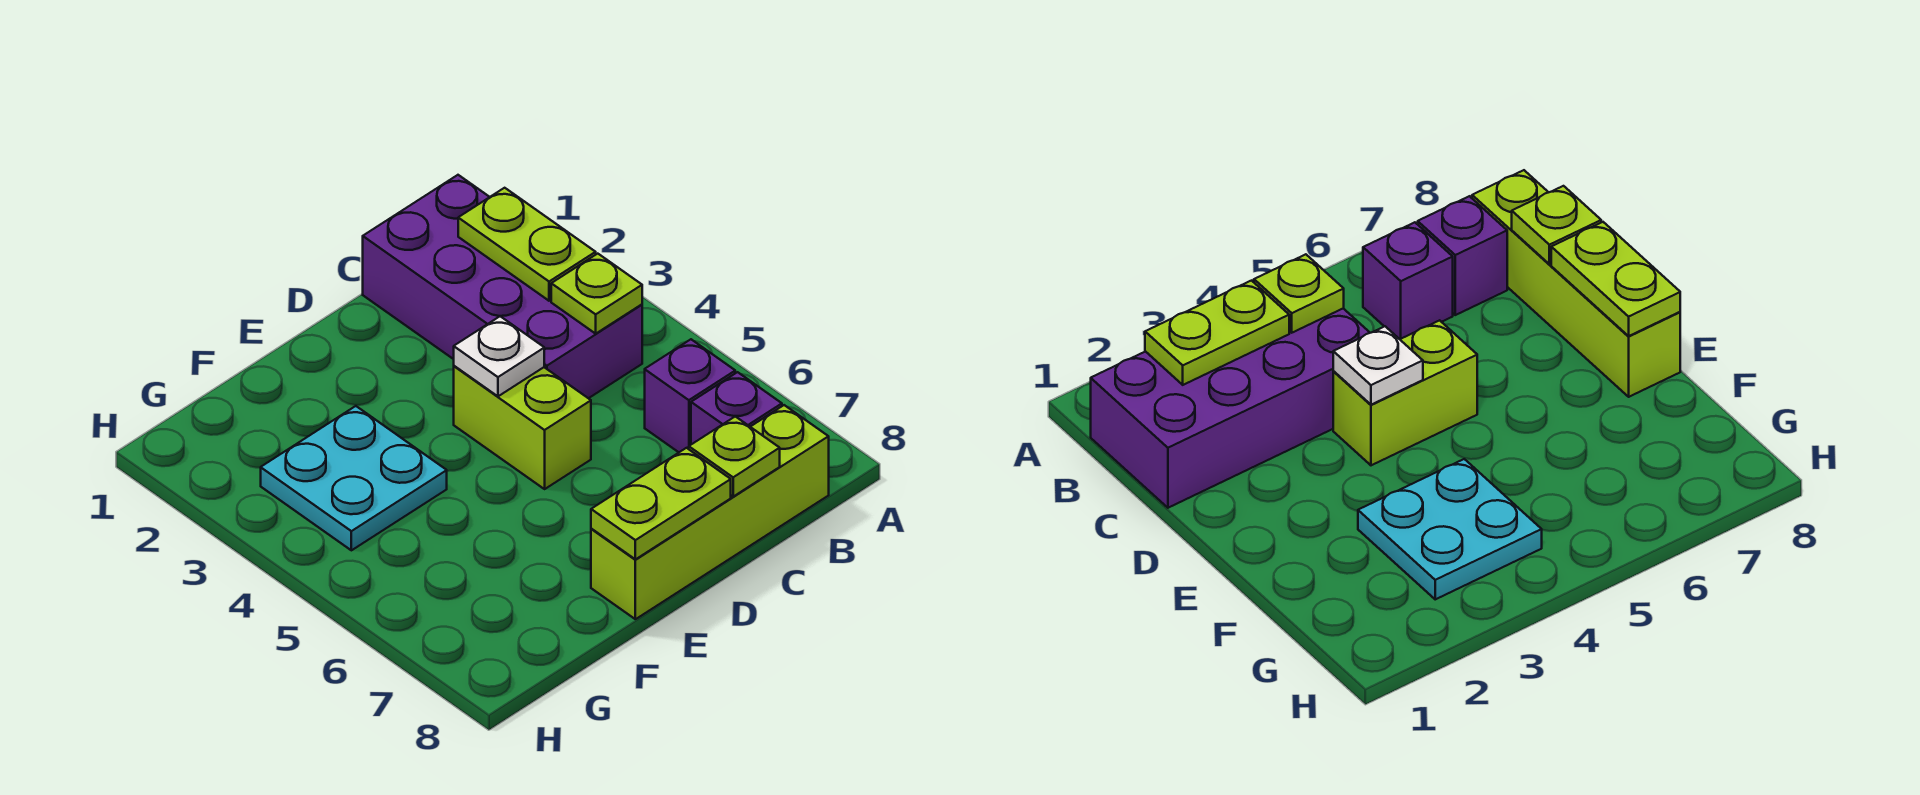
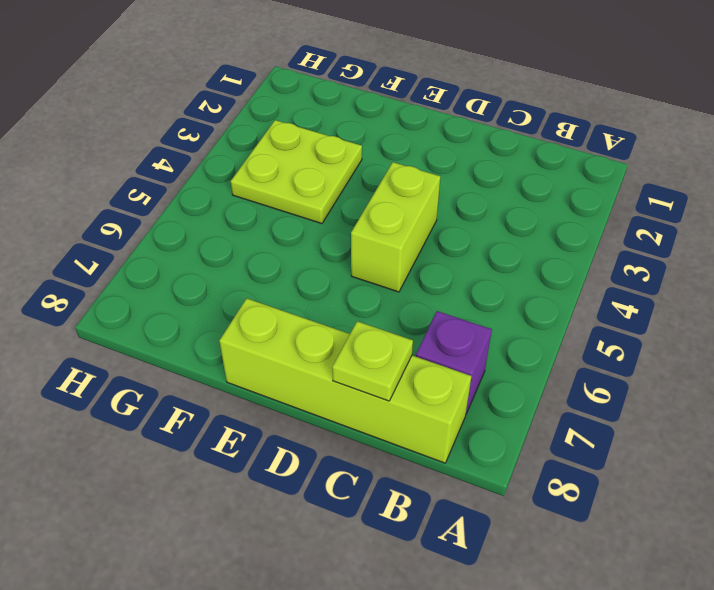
lime 2x2 plate [231,120,362,223] -> cyan 2x2 plate [261,406,447,550]
none -> purple 2x4 brick [363,175,642,398]
none -> purple 1x1 brick [645,339,735,452]

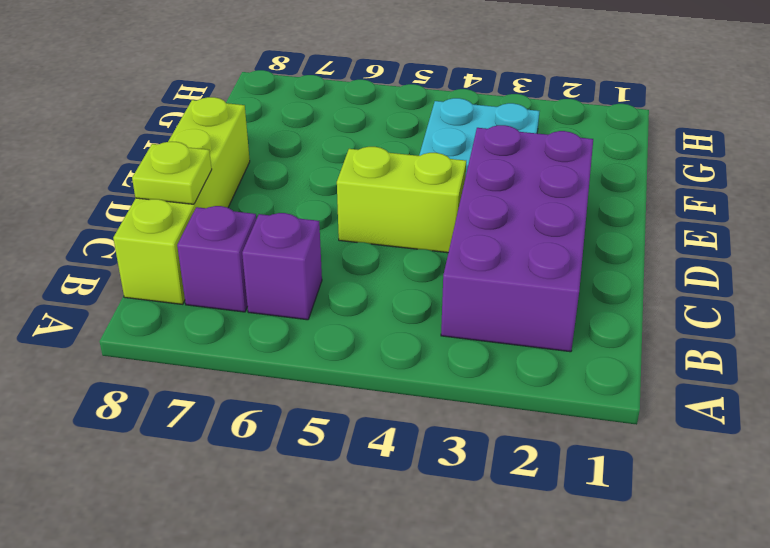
purple 2x4 brick [441,125,593,352] -> purple 2x4 brick turned to [363,175,642,398]
none -> lime 1x2 plate [458,188,596,301]
none -> lime 1x1 plate [551,254,642,334]

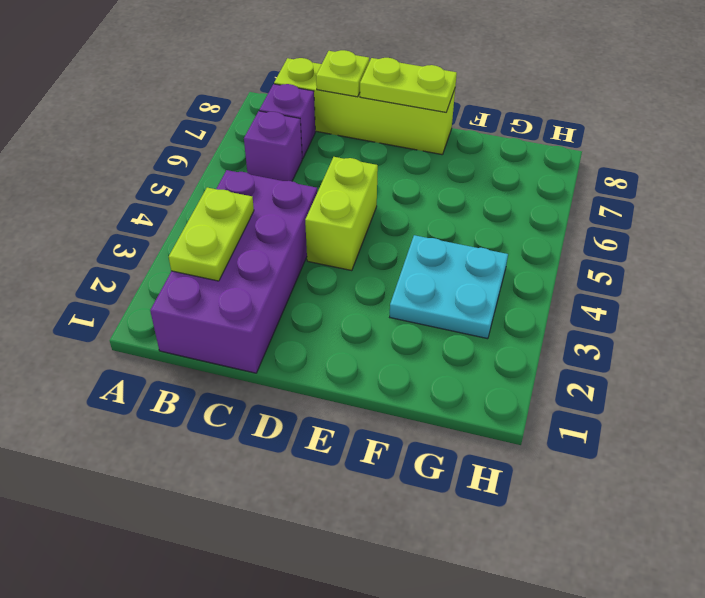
none -> lime 1x1 plate [551,254,642,334]
none -> white 1x1 plate [454,316,544,396]

